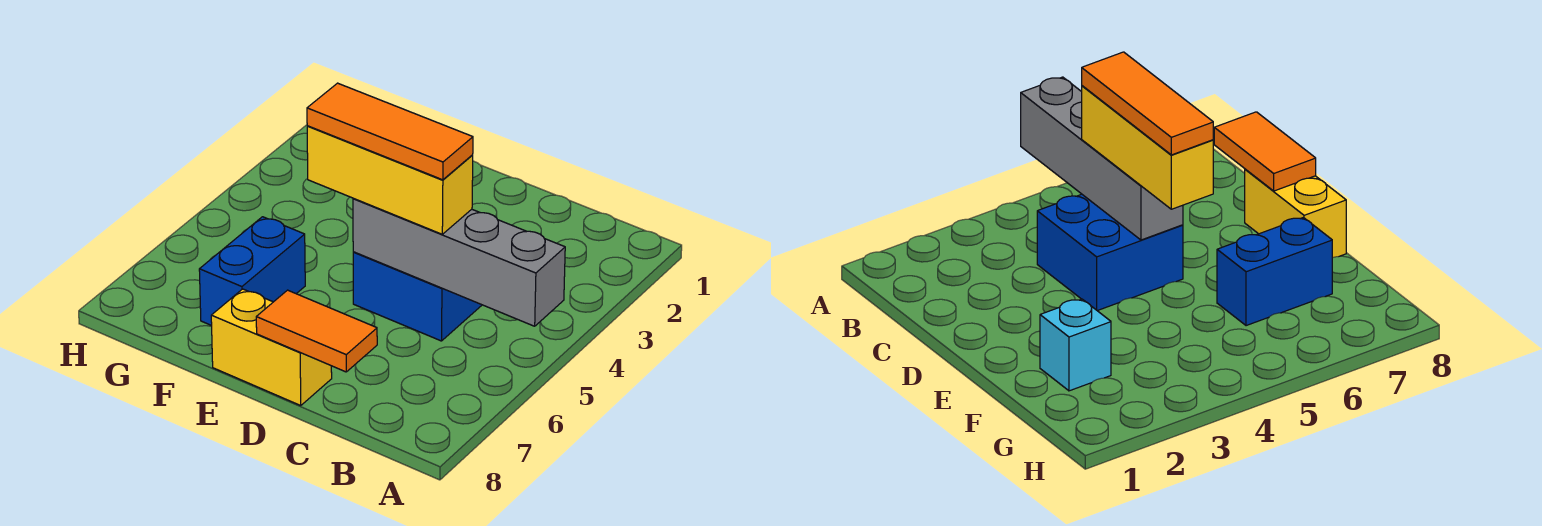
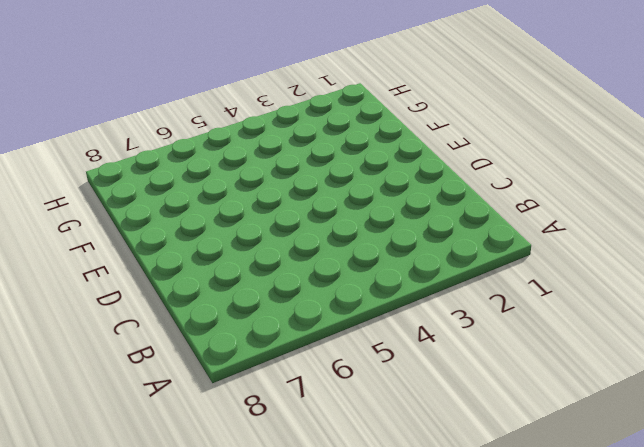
none -> blue 2x2 brick [353,252,482,341]
none -> yellow 1x2 brick [211,289,332,406]

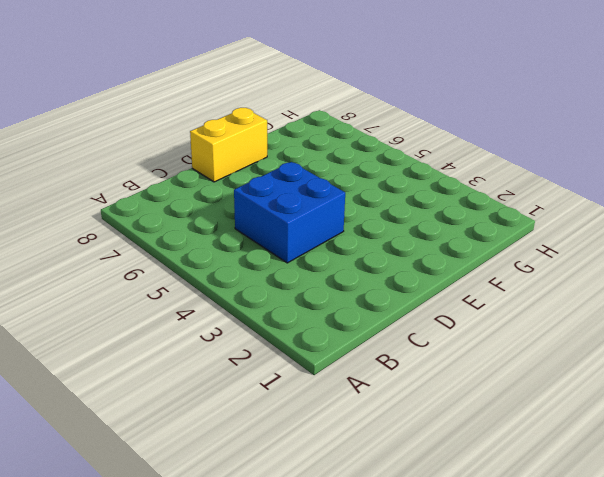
none -> cyan 1x1 brick [1040,299,1111,391]
none -> blue 1x2 brick [199,217,305,326]

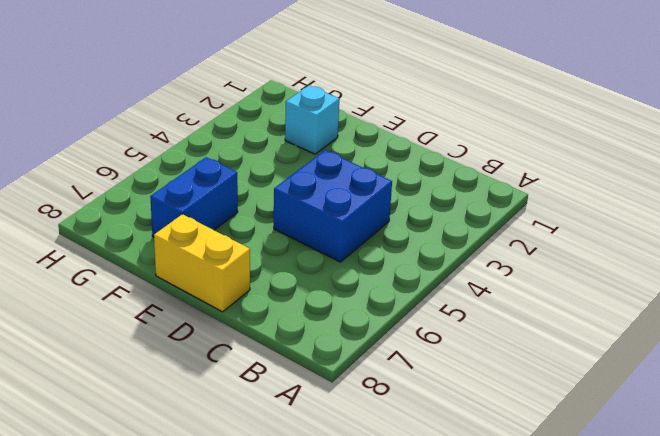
none -> grey 1x4 brick [353,199,565,326]
none -> orange 1x2 tile [256,290,377,372]

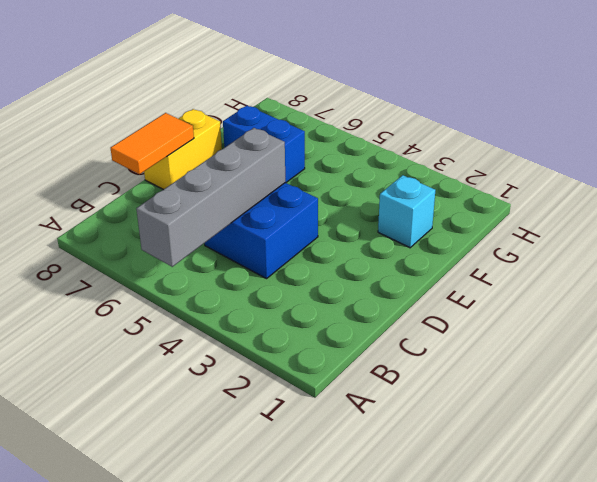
none -> yellow 1x3 brick [307,126,473,234]
none -> orange 1x3 tile [307,83,473,180]

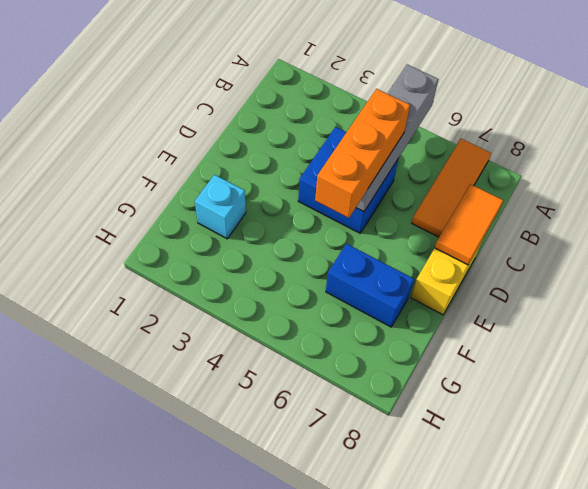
orange 1x3 tile [412,139,491,237] -> orange 1x3 tile moved to [307,83,473,180]
orange 1x3 brick [315,89,410,218] -> yellow 1x3 brick [307,126,473,234]

